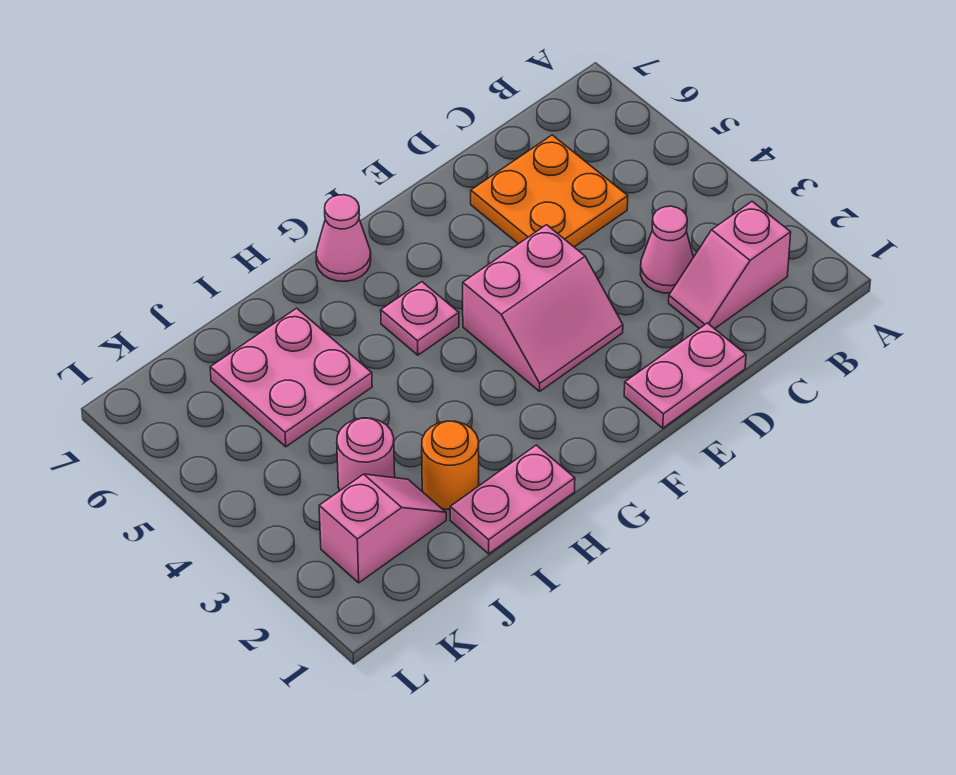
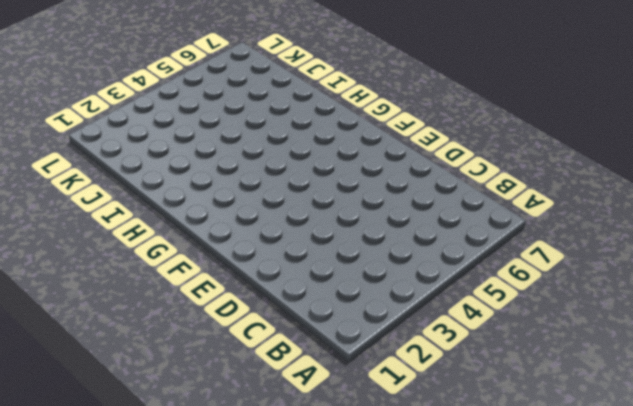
none -> pink 1x2 slope [669,202,791,329]
none -> pink 1x1 cone [640,206,693,293]
none -> orange 2x2 plate [471,135,628,247]

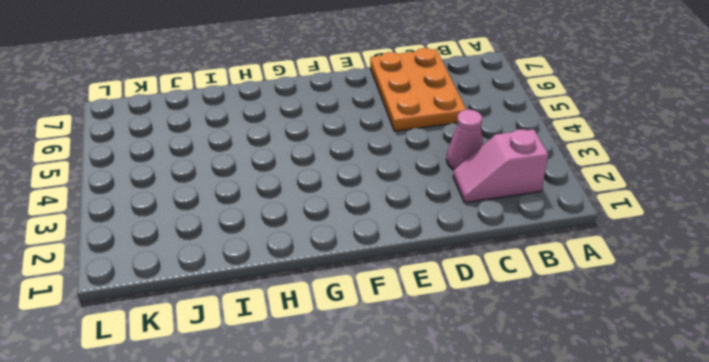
orange 2x3 plate [370,48,466,131] -> orange 2x2 plate [471,135,628,247]
none -> pink 1x2 plate [624,323,746,428]
none -> pink 2x2 slope [463,225,623,391]
none -> pink 1x1 plate [381,282,459,355]

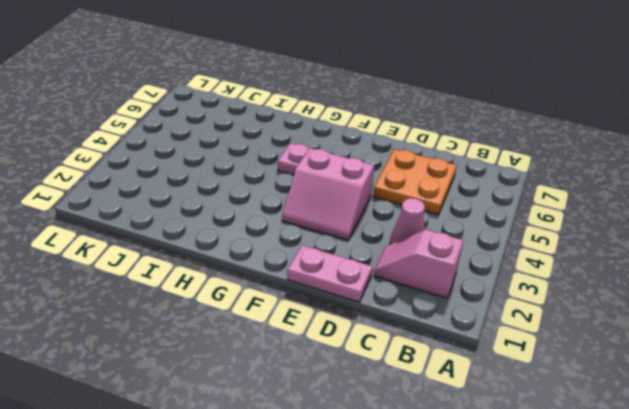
none -> pink 1x1 cone [316,195,371,281]
none -> pink 1x2 plate [450,445,575,554]
none -> orange 1x1 round brick [422,421,479,510]

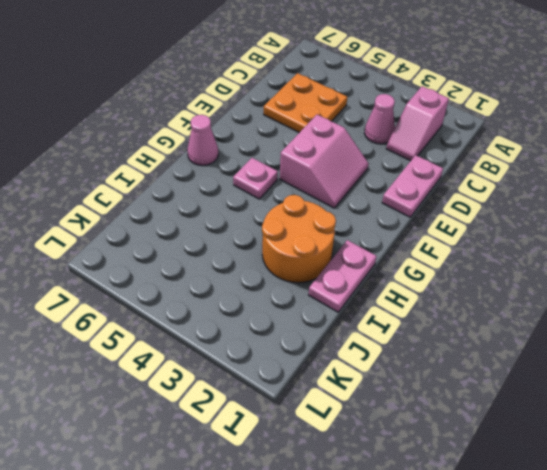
orange 2x2 round brick [262,195,336,283] -> orange 1x1 round brick [422,421,479,510]
none -> pink 2x2 plate [210,308,372,447]
none -> pink 1x2 slope [319,474,446,583]
none -> pink 1x1 round brick [337,418,395,490]

